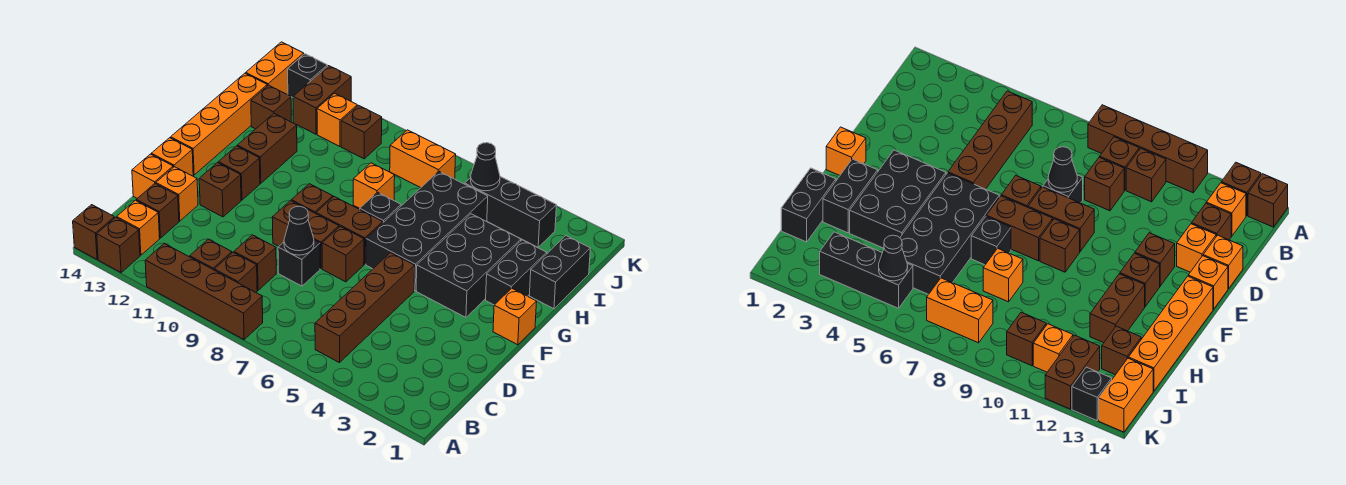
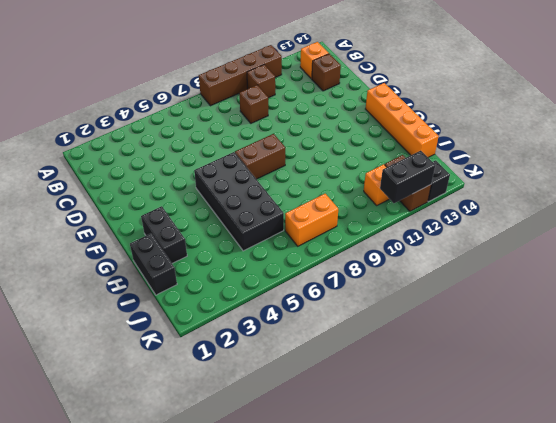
black 1x2 brick [380,150,435,203] -> none
none -> brown 1x1 brick [97,217,140,273]
none -> brown 1x1 brick [73,205,115,259]
none -> brown 1x4 brick [315,253,415,363]
none -> brown 1x1 brick [214,252,257,292]

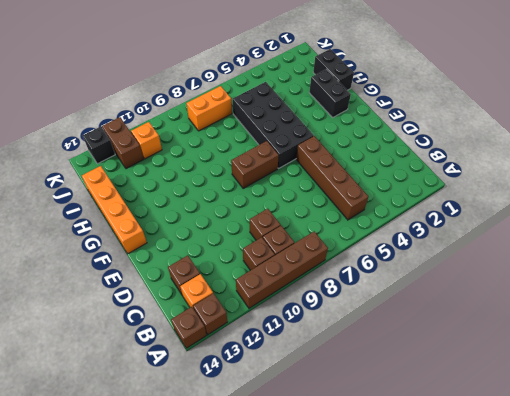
none -> black 1x1 brick [278,240,320,286]
none -> orange 1x1 brick [156,167,198,221]
none -> orange 1x1 brick [132,154,173,198]
none -> brown 1x1 brick [322,227,364,282]

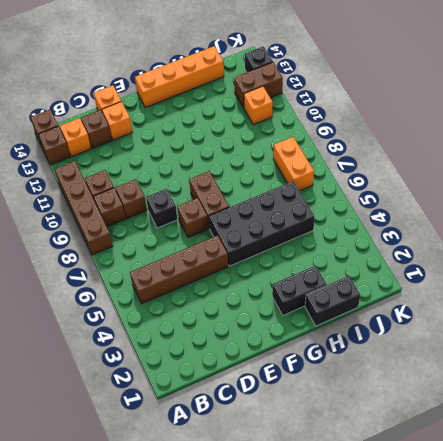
none -> brown 1x2 brick [272,201,339,269]
none -> brown 1x1 brick [199,163,241,217]
none -> orange 1x1 brick [151,138,193,176]
none -> orange 1x1 brick [493,288,537,345]

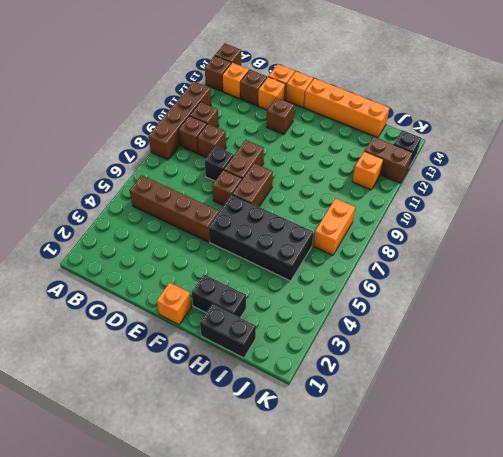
none -> black 2x3 brick [416,214,521,317]
none -> brown 1x1 brick [291,184,333,214]
none -> brown 1x1 brick [218,146,260,200]
none -> black 1x1 brick [360,192,401,222]

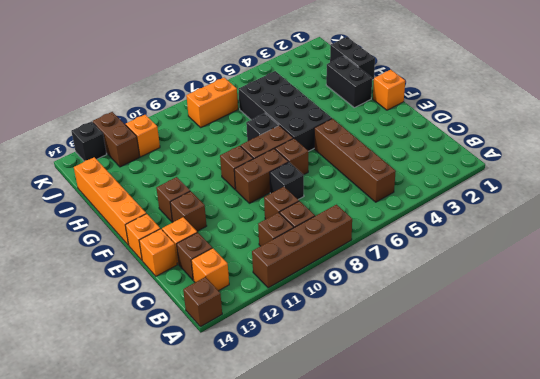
none -> brown 1x1 brick [97,217,140,273]
none -> black 2x3 brick [416,214,521,317]
none -> brown 1x2 brick [237,114,297,183]
none -> orange 1x1 brick [353,163,395,208]

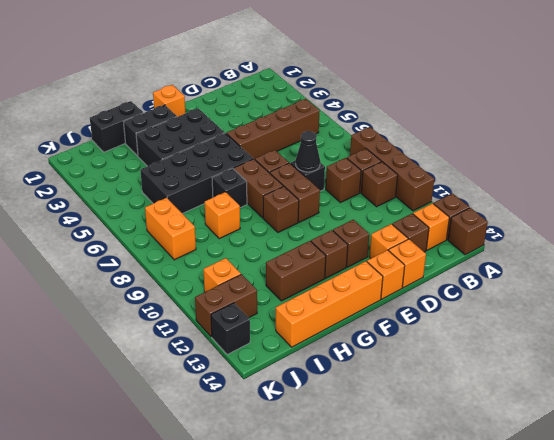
none -> brown 1x1 brick [251,85,291,129]
none -> black 1x3 brick [465,177,556,247]
none -> brown 1x1 brick [341,105,382,159]
none -> orange 1x2 brick [246,42,304,94]

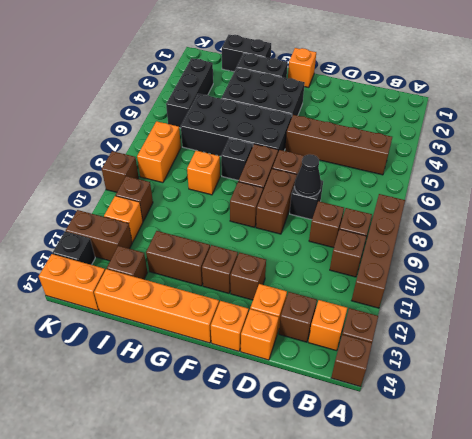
brown 1x1 brick [102,151,139,192] -> none
none -> black 1x1 cone [471,143,500,191]

